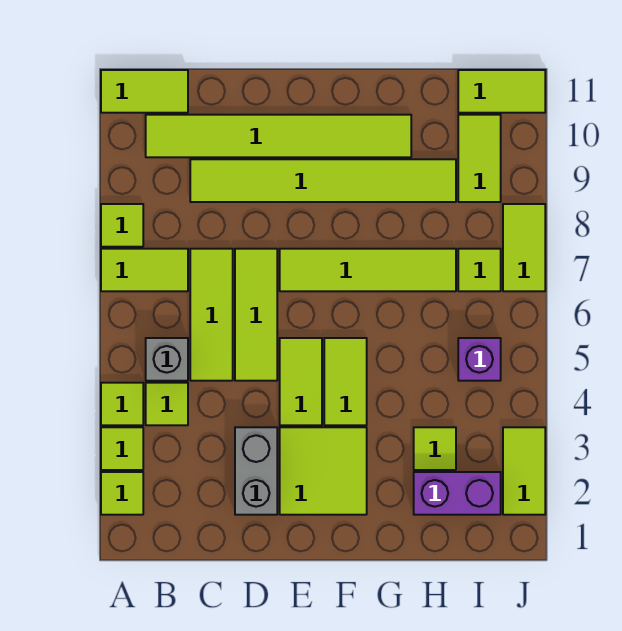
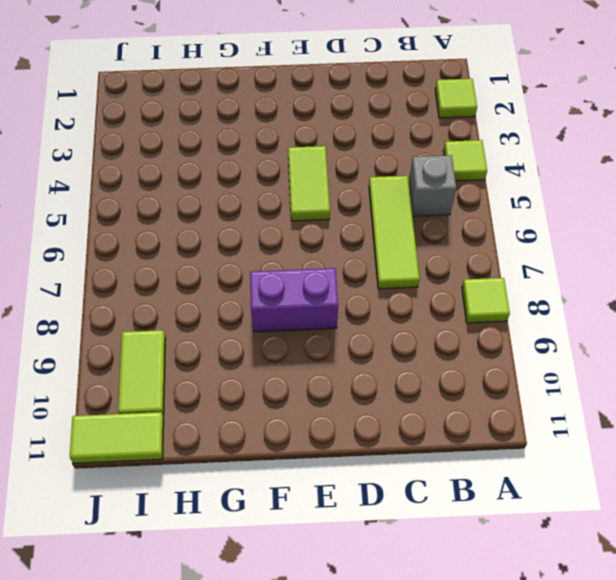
purple 1x2 brick [250,268,338,332] -> purple 1x2 brick moved to [414,472,501,515]
none -> lime 1x1 tile [101,427,143,470]
none -> lime 1x2 tile [101,249,188,291]
none -> lime 1x2 tile [101,70,188,113]

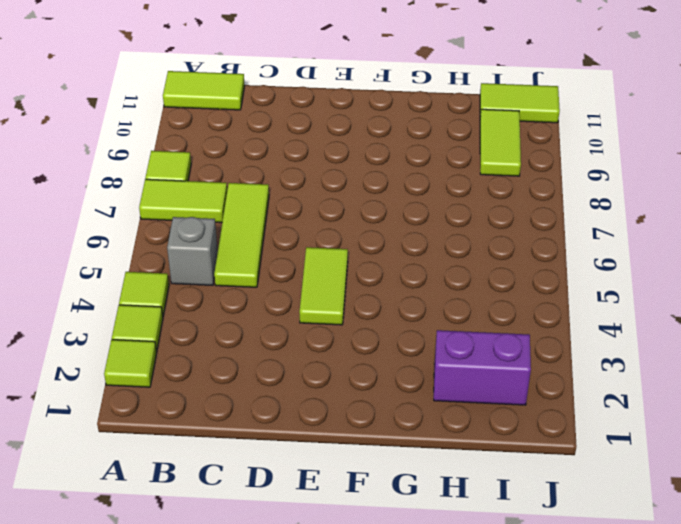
none -> lime 1x1 tile [146,383,188,425]
none -> lime 1x6 tile [146,115,411,157]
none -> lime 1x6 tile [190,159,456,202]

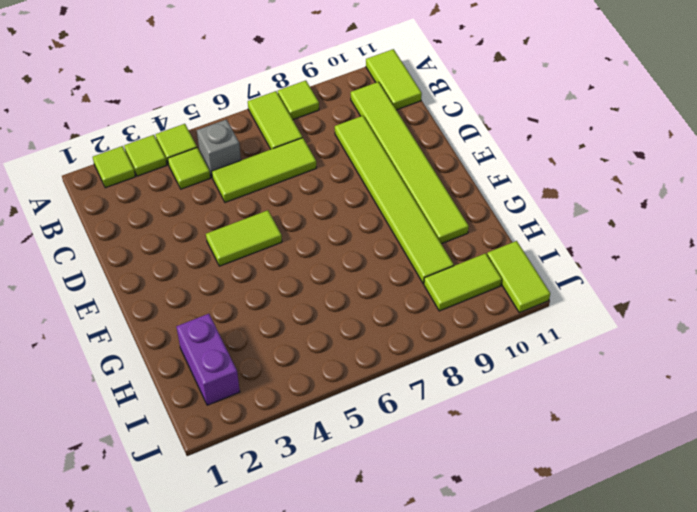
none -> grey 1x2 brick [235,427,277,515]
none -> lime 1x3 tile [235,249,277,381]
none -> lime 2x2 tile [280,427,367,515]

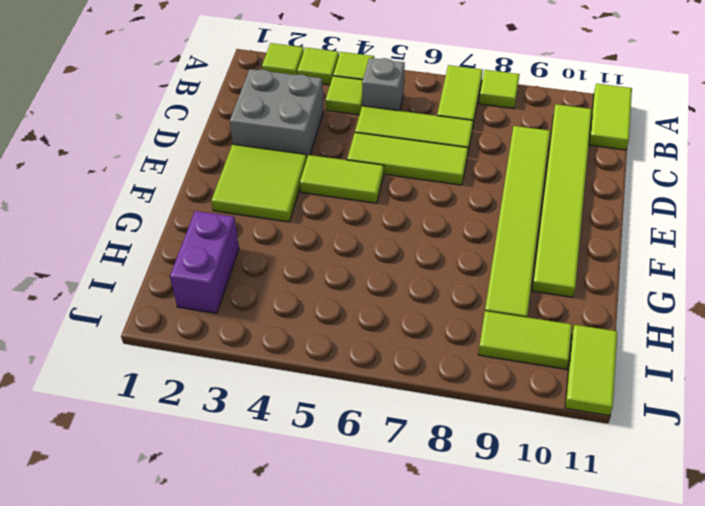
grey 2x2 brick [230,69,324,157] -> grey 1x2 brick [235,427,277,515]
none -> lime 1x4 tile [280,249,456,291]
none -> lime 1x2 tile [324,338,367,425]
none -> lime 1x1 tile [414,427,456,470]

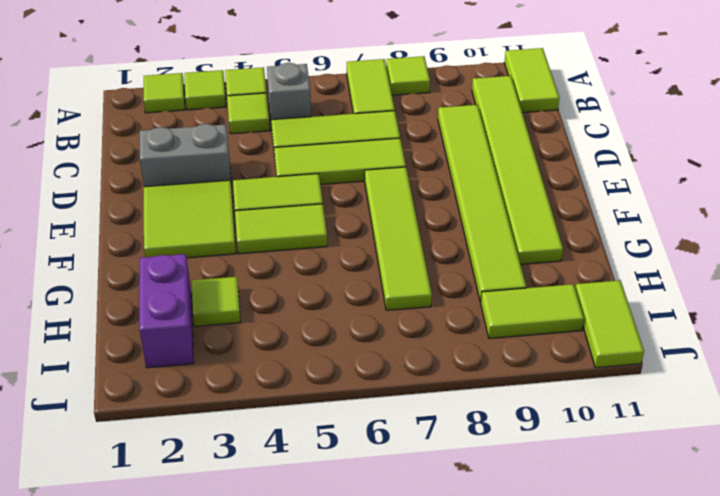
none -> purple 1x1 brick [458,338,501,381]
none -> lime 1x1 tile [458,249,501,291]
none -> lime 1x2 tile [503,427,545,515]

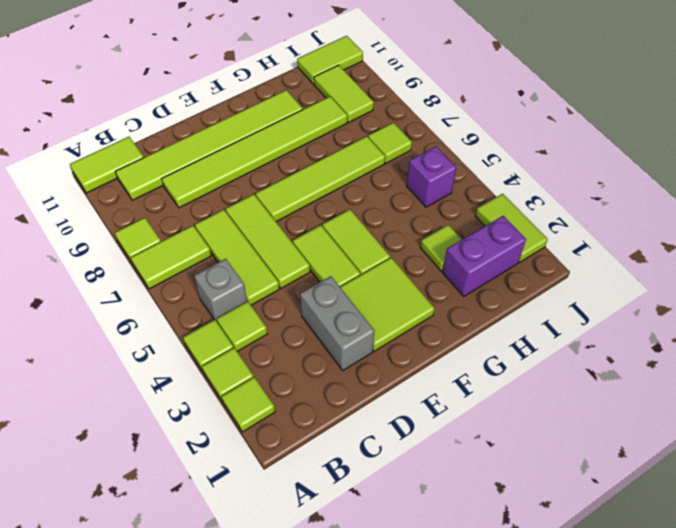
none -> lime 1x2 tile [503,204,545,291]

